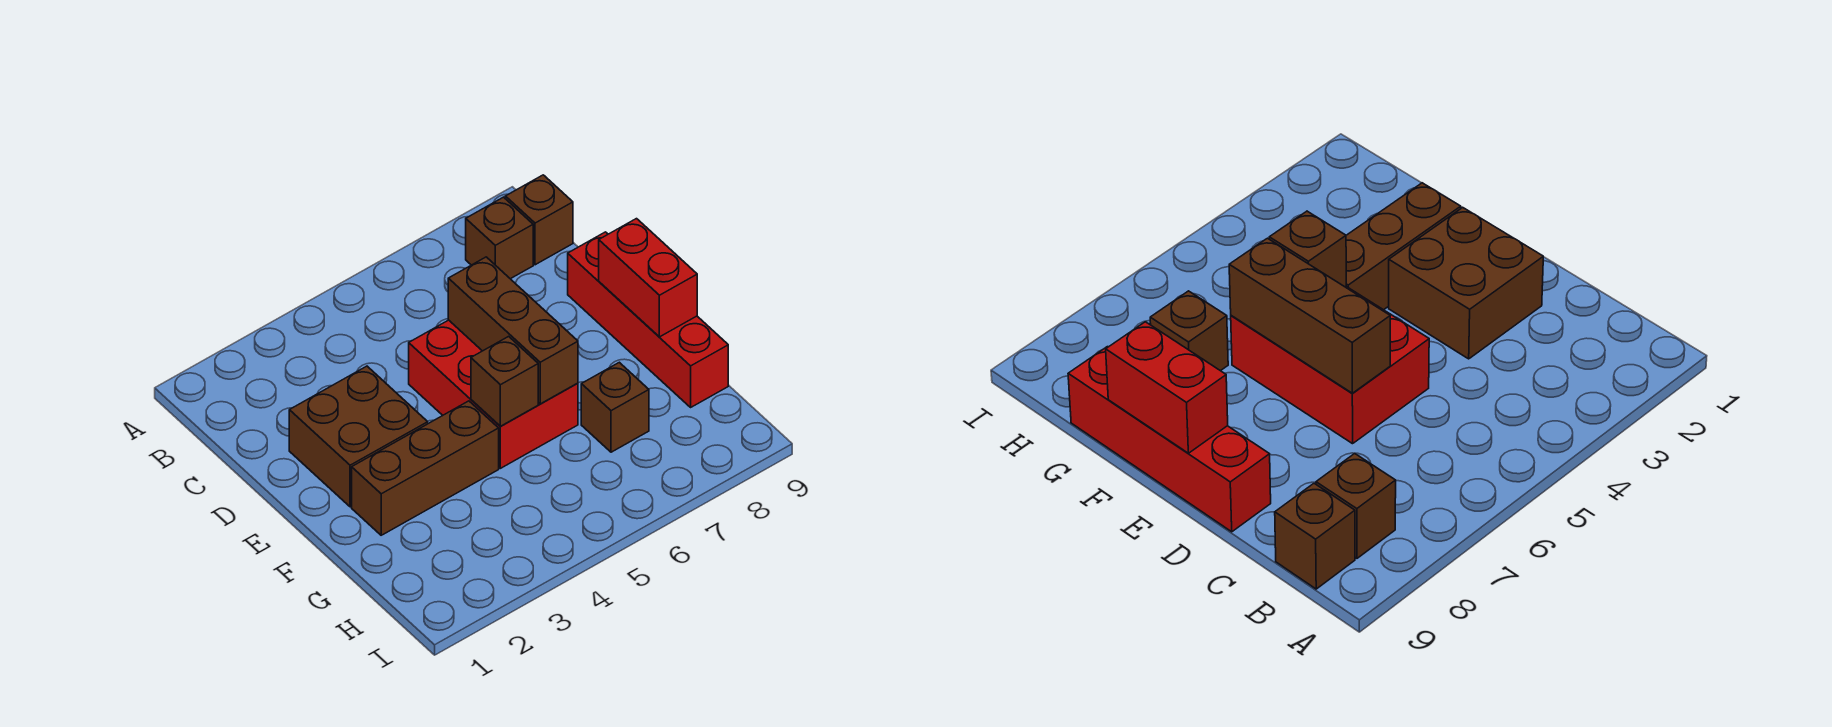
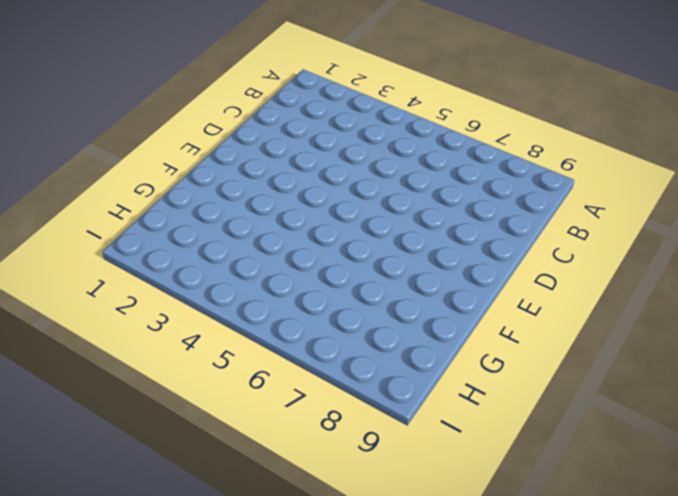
none -> brown 1x1 brick [466,197,533,279]
none -> brown 1x1 brick [505,175,573,265]

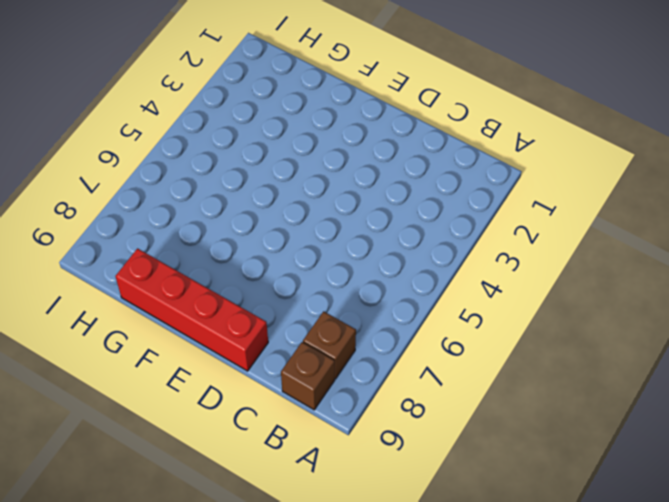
none -> brown 2x2 brick [289,366,428,507]
none -> red 2x3 brick [409,320,578,468]

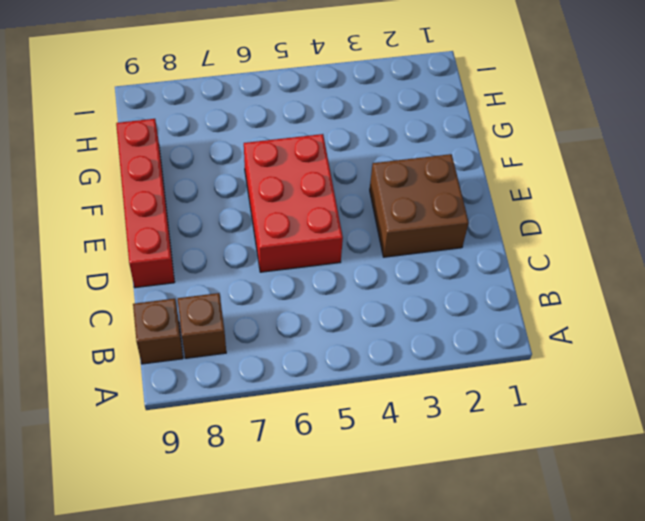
none -> brown 1x3 brick [352,401,499,535]
none -> brown 1x1 brick [581,362,649,452]

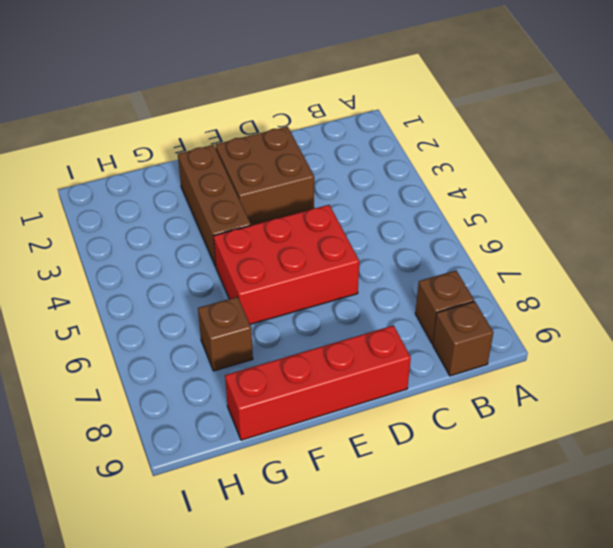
none -> brown 1x3 brick [448,257,578,404]
none -> red 1x2 brick [599,219,697,337]

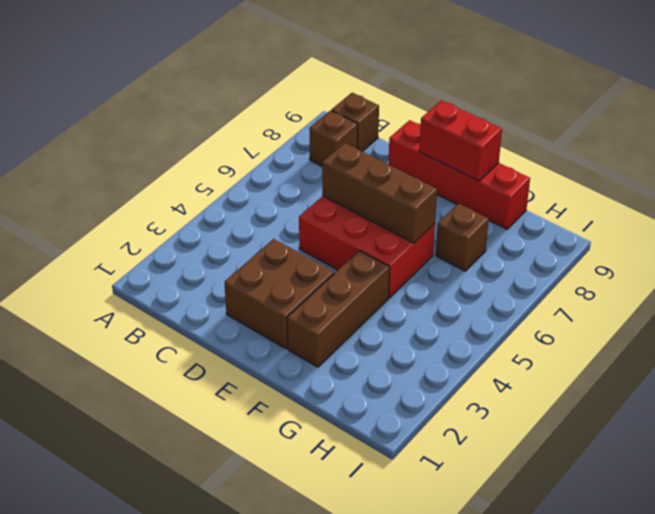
none -> brown 1x1 brick [471,336,538,426]

